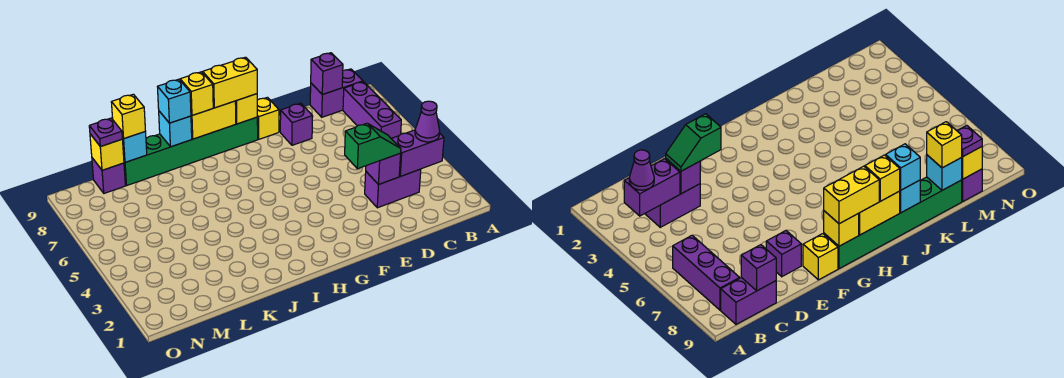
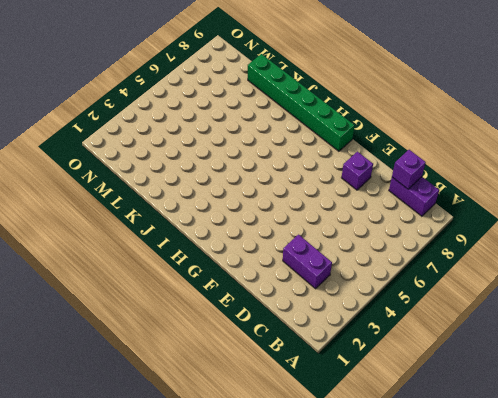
none -> purple 1x3 brick [343,82,401,138]
none -> yellow 1x1 brick [257,97,279,139]
none -> purple 1x1 brick [92,158,125,193]

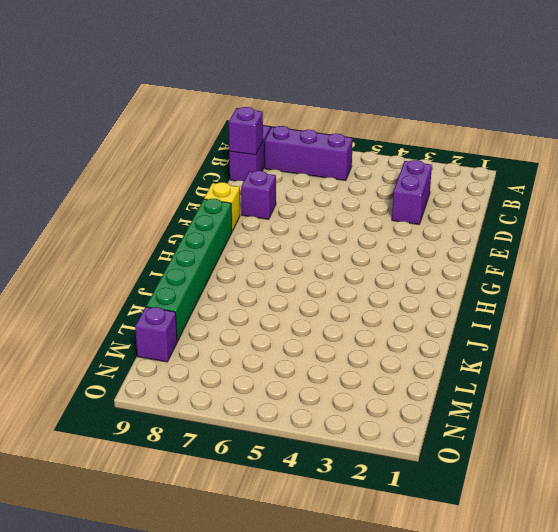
none -> purple 1x2 brick [391,130,444,176]
none -> purple 1x1 brick [366,153,401,185]
none -> yellow 1x1 brick [235,94,257,124]

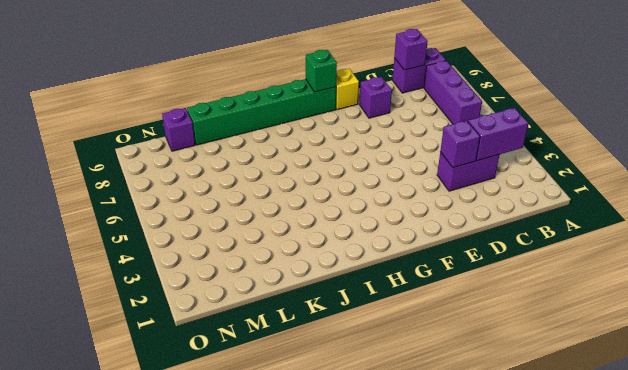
green 1x1 brick [306,50,337,92] -> yellow 1x1 brick [235,94,257,124]
none -> yellow 1x2 brick [191,101,236,139]
none -> cyan 1x1 brick [159,111,192,147]
none -> cyan 1x1 brick [122,132,147,162]

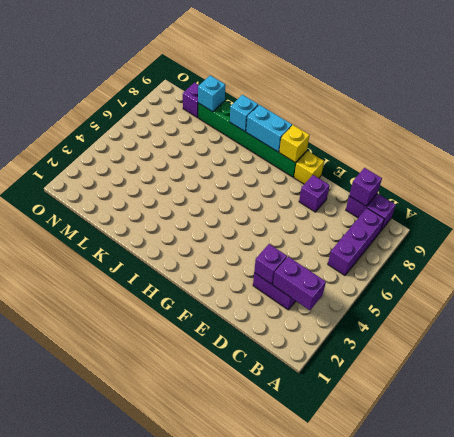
cyan 1x2 brick [246,105,292,152] -> yellow 1x2 brick [191,101,236,139]
none -> yellow 1x1 brick [90,134,124,170]
none -> purple 1x1 cone [415,101,440,142]
none -> green 1x2 slope [345,123,401,169]

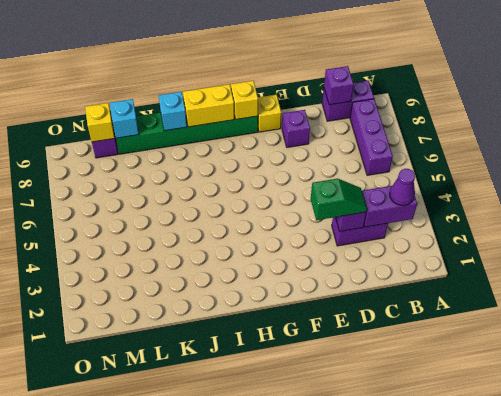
none -> yellow 1x2 brick [203,57,257,108]
none -> yellow 1x1 brick [180,72,213,115]
none -> cyan 1x1 brick [158,79,191,123]

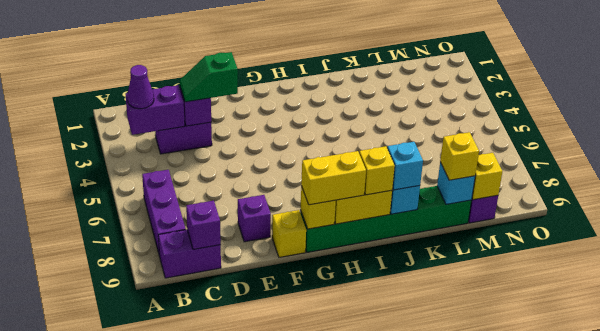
none -> purple 1x1 plate [89,118,122,147]

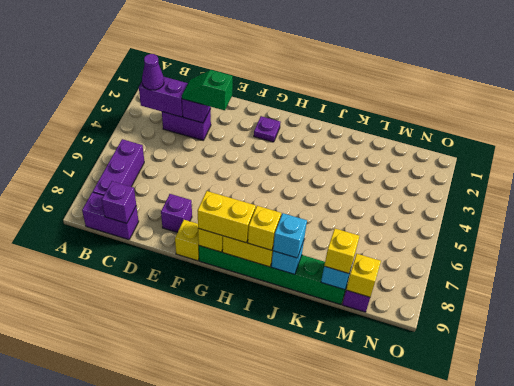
purple 1x1 plate [254,116,280,142] -> purple 1x1 plate moved to [89,118,122,147]

